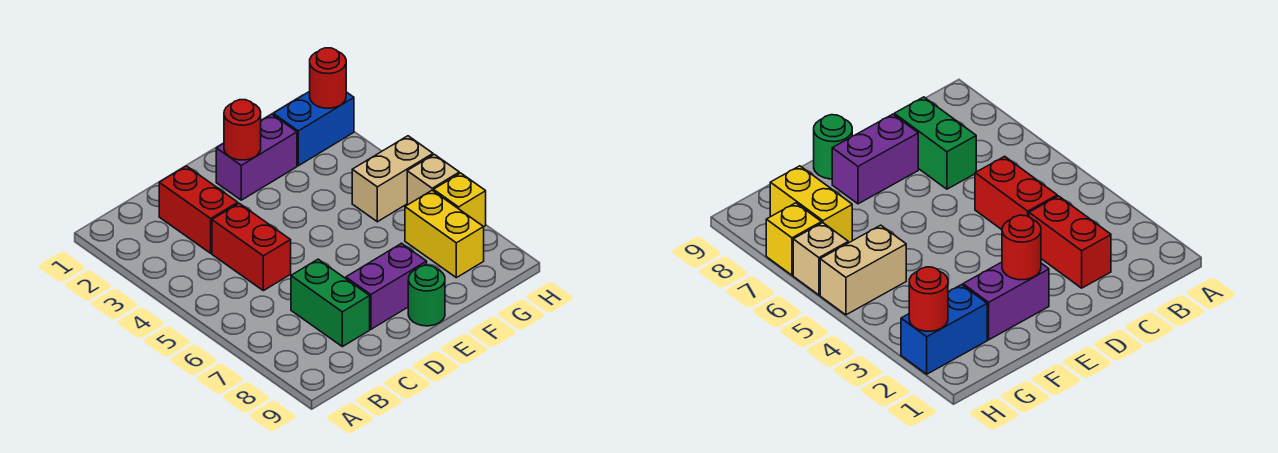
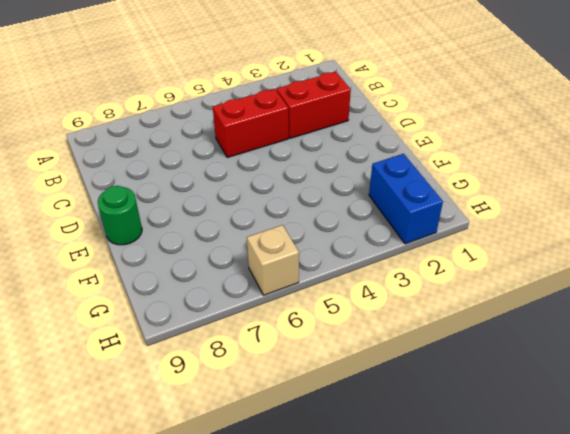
none -> green 1x2 brick [291,259,370,347]
none -> purple 1x2 brick [346,243,427,329]
none -> purple 1x2 brick [216,114,297,200]

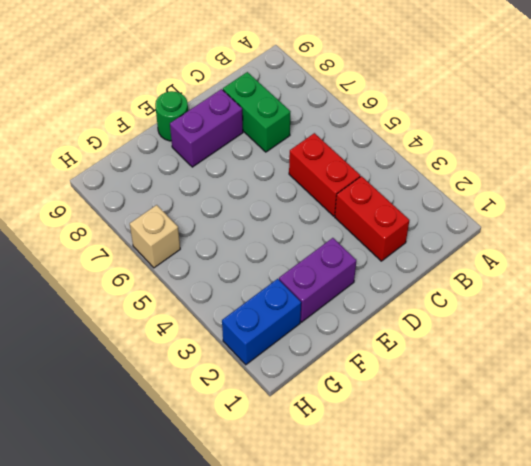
none -> tan 1x2 brick [352,136,433,222]
none -> yellow 1x2 brick [405,190,484,278]
none -> yellow 1x1 brick [434,173,486,227]

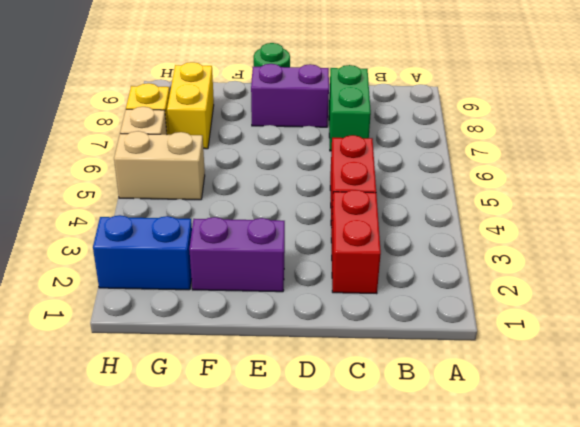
none -> red 1x1 round brick [224,100,261,160]
none -> red 1x1 round brick [310,48,346,108]

